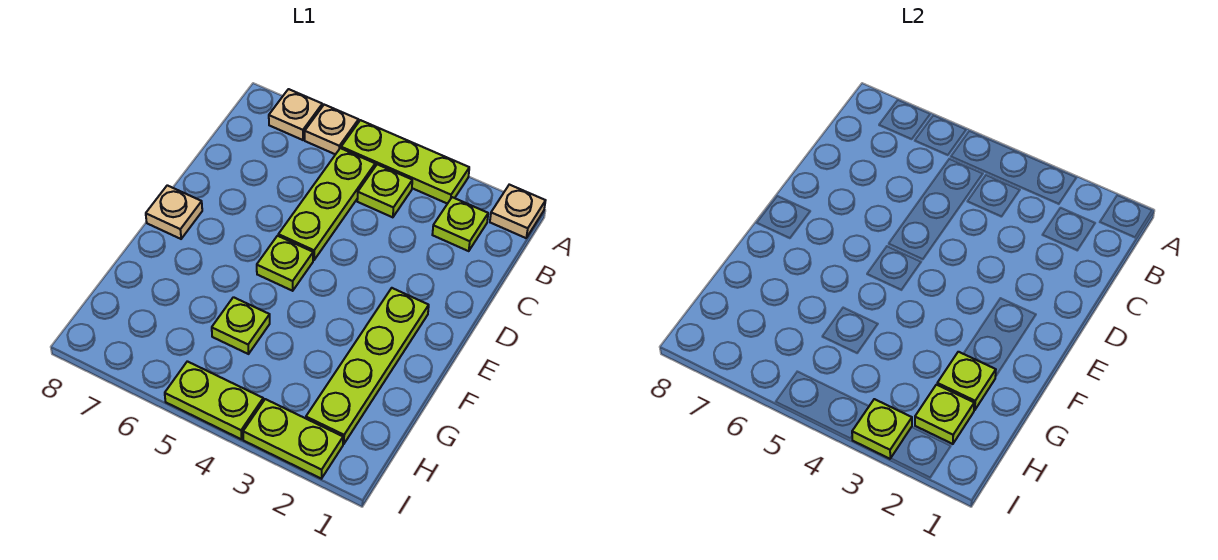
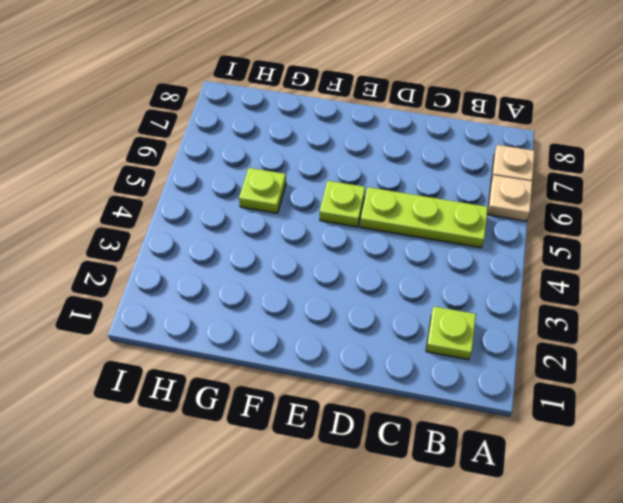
none -> tan 1x1 plate [490,185,546,238]
none -> lime 1x3 plate [341,120,469,204]
none -> lime 1x1 plate [357,164,412,217]

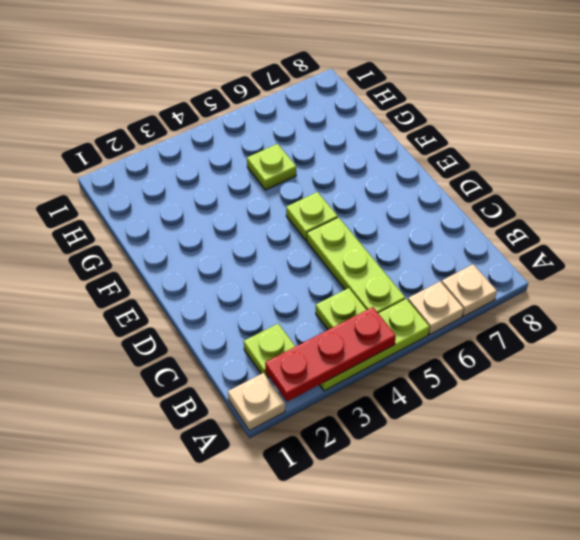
red 1x3 plate [265,307,396,402] -> none
none -> lime 1x4 plate [306,288,429,444]
none -> tan 1x1 plate [146,185,202,239]
none -> lime 1x2 plate [243,399,343,479]

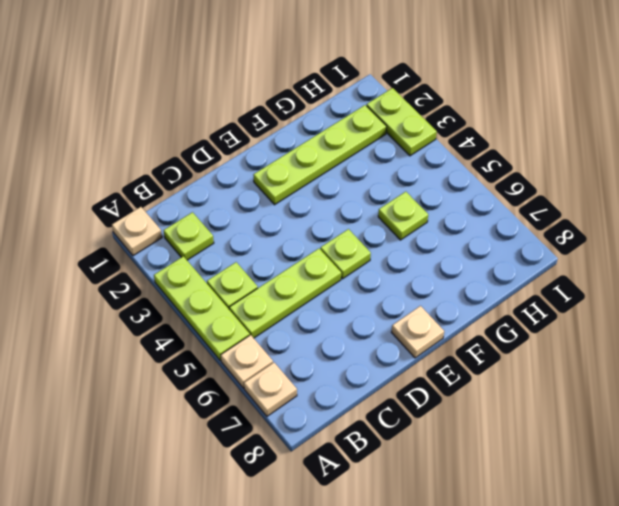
none -> lime 1x2 plate [165,361,263,439]
none -> lime 1x1 plate [937,352,996,410]
none -> lime 1x1 plate [915,385,974,444]

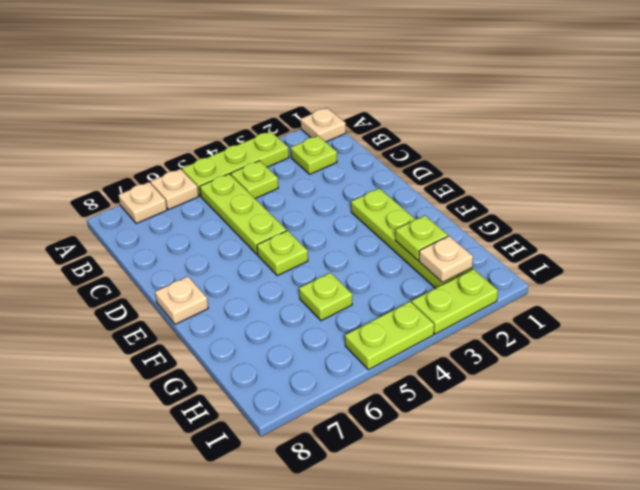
tan 1x1 plate [419,236,473,282] -> lime 1x1 plate [915,385,974,444]
none -> lime 1x1 plate [852,399,912,459]

